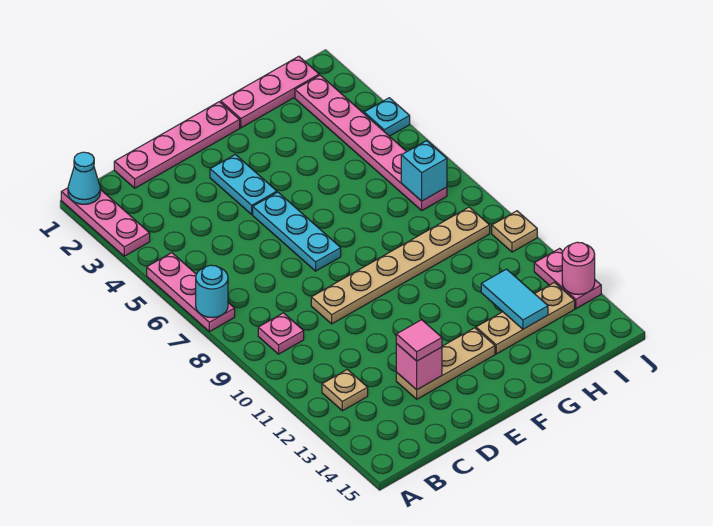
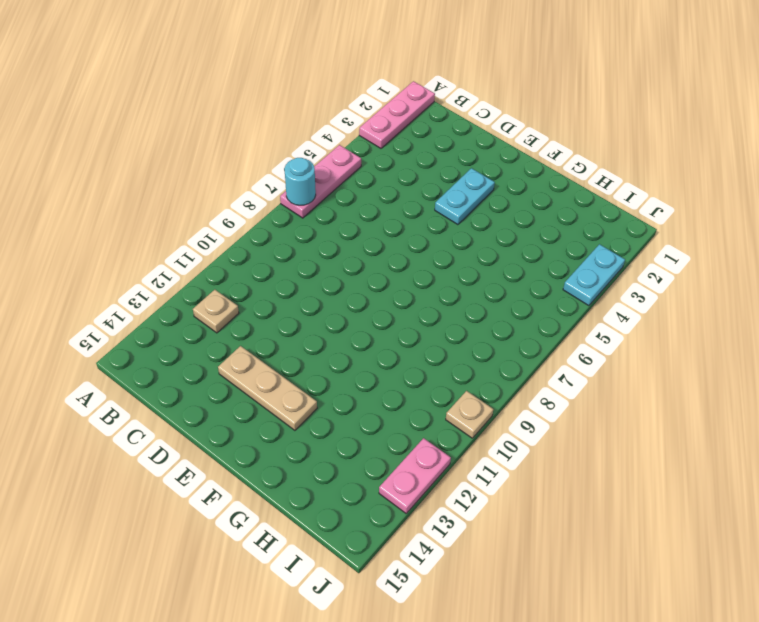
cyan 1x2 plate [563,244,625,306] -> cyan 1x1 plate [364,98,410,136]
none -> pink 1x1 plate [258,313,304,354]
none -> pink 1x4 plate [114,102,240,188]
none -> tan 1x6 plate [311,207,490,324]

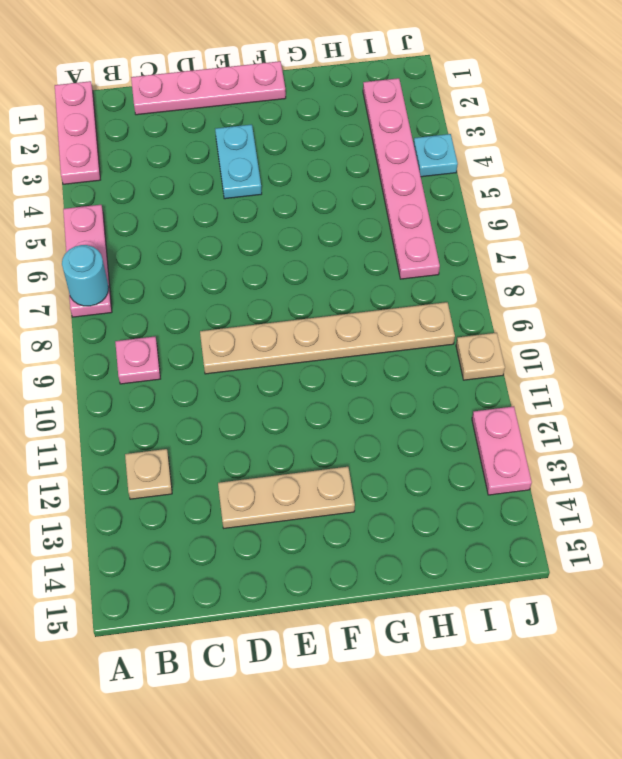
none -> cyan 1x3 plate [253,192,341,271]
none -> pink 1x3 plate [221,56,319,128]
none -> tan 1x3 plate [476,282,575,354]

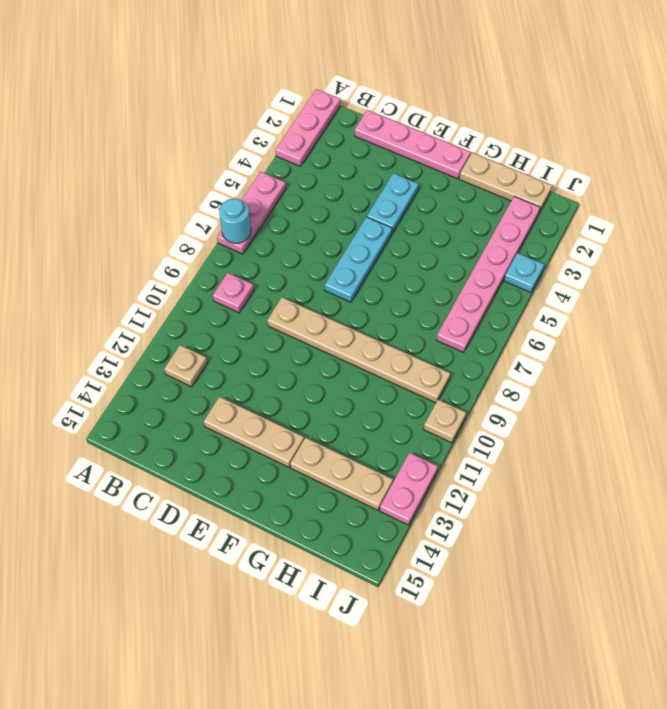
tan 1x3 plate [459,153,552,212] -> pink 1x3 plate [221,56,319,128]
none -> cyan 1x1 cone [68,152,100,204]
none -> pink 1x1 brick [396,344,442,390]
none -> cyan 1x2 tile [481,269,548,329]

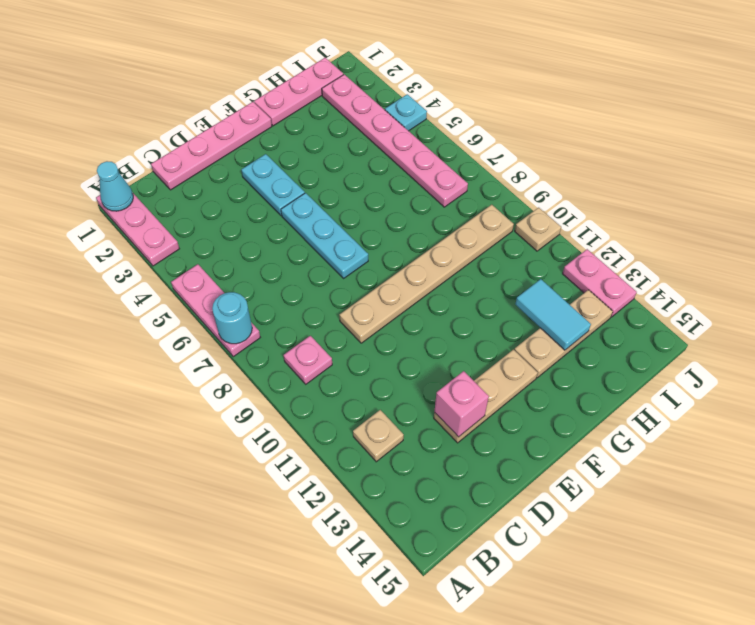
none -> cyan 1x1 brick [401,141,447,201]
none -> pink 1x1 round brick [562,242,595,295]
none -> pink 1x1 tile [396,320,442,361]

